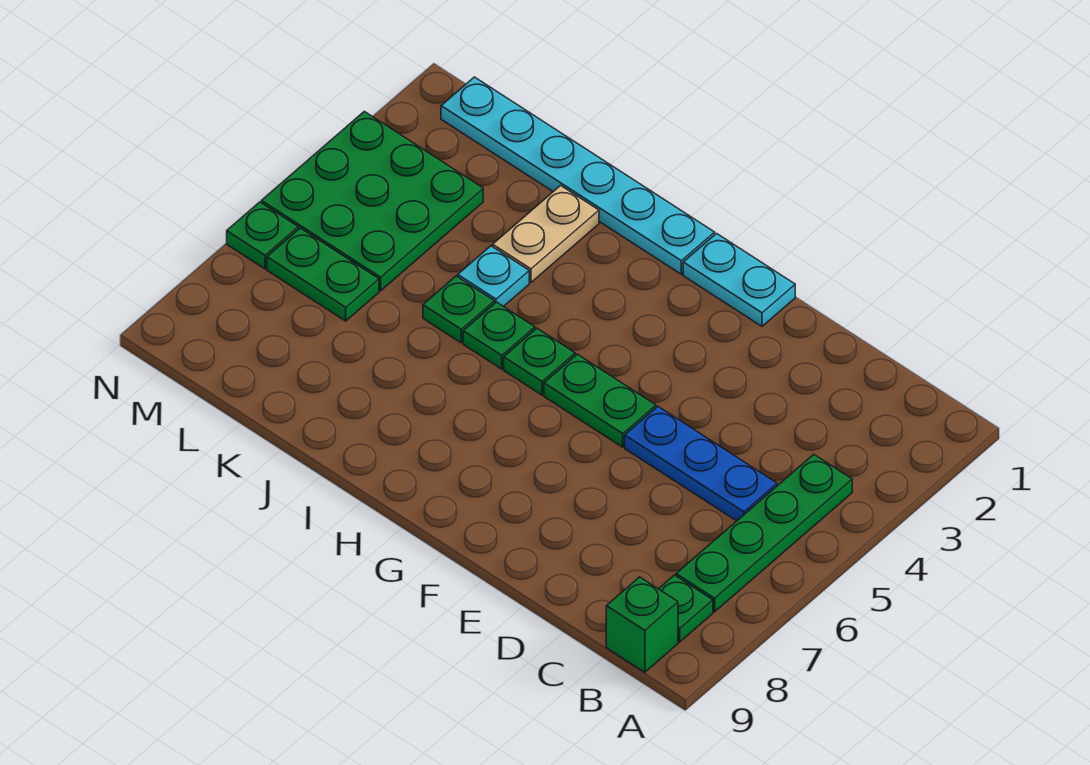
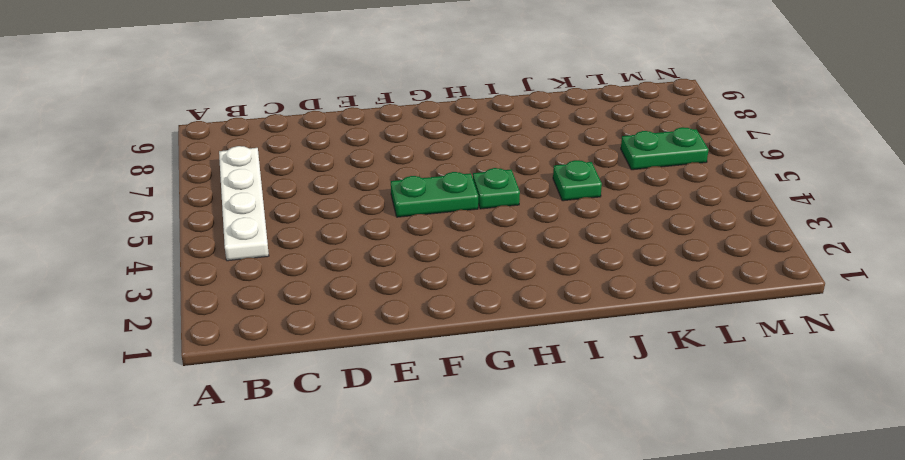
white 1x4 plate [219,146,269,261] -> green 1x4 plate [676,454,852,612]
none -> green 1x1 plate [659,575,713,642]
none -> green 1x1 brick [606,577,678,672]
none -> blue 1x3 plate [625,407,777,521]

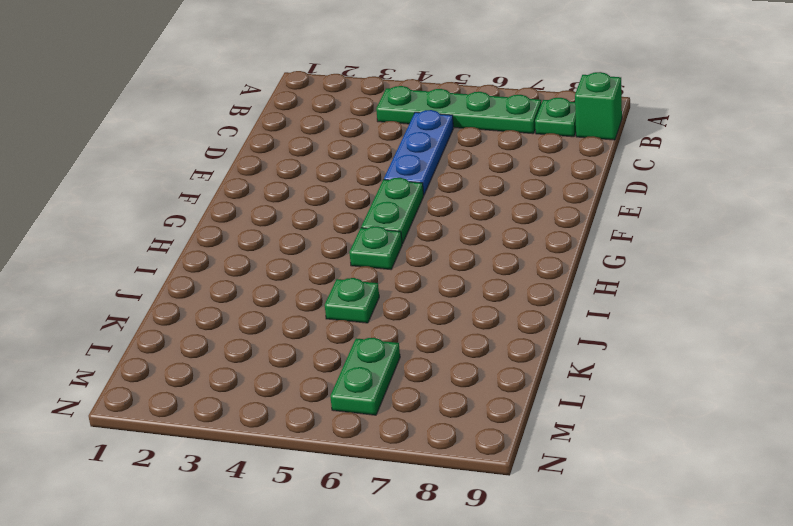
none -> cyan 1x2 plate [683,234,795,326]
none -> cyan 1x6 plate [441,77,715,274]
none -> green 1x1 plate [463,302,535,369]

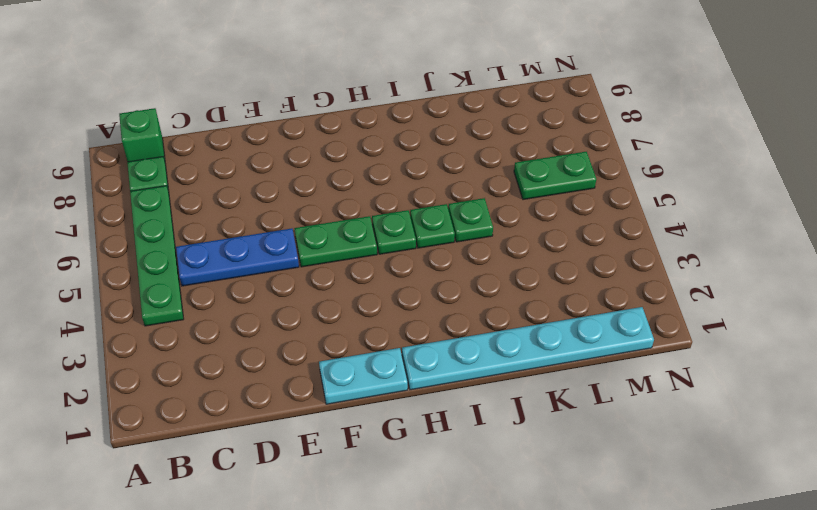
none -> tan 1x2 plate [493,186,599,282]
none -> cyan 1x1 plate [458,246,529,307]
none -> green 3x3 plate [261,111,483,291]

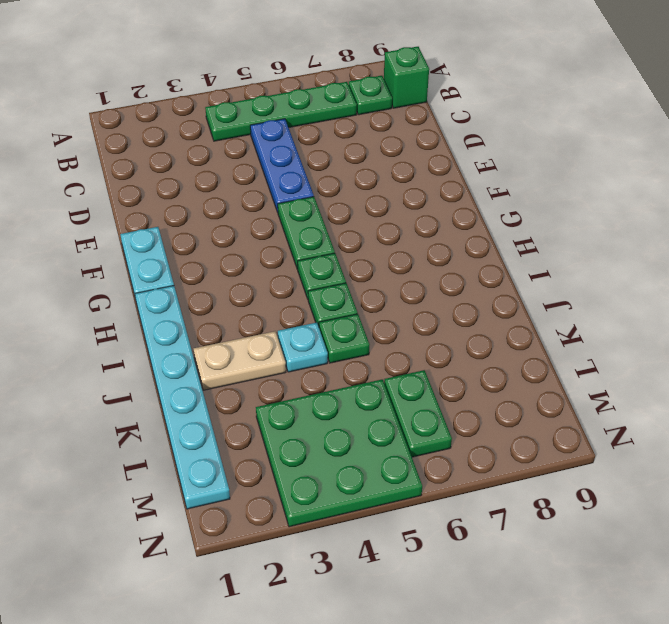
none -> green 1x1 plate [227,202,298,269]

